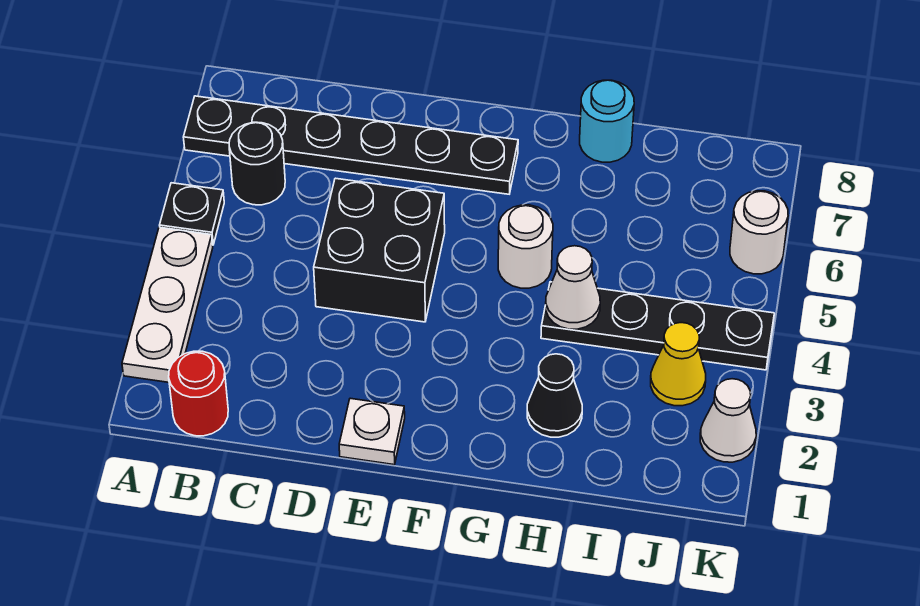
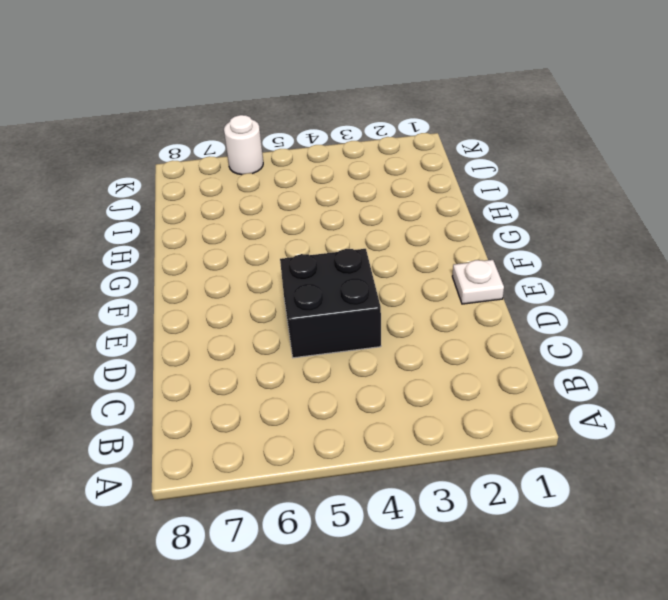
none -> white 1x3 plate [122,227,213,382]
none -> black 1x1 plate [160,183,224,245]
none -> black 1x6 plate [183,96,518,194]

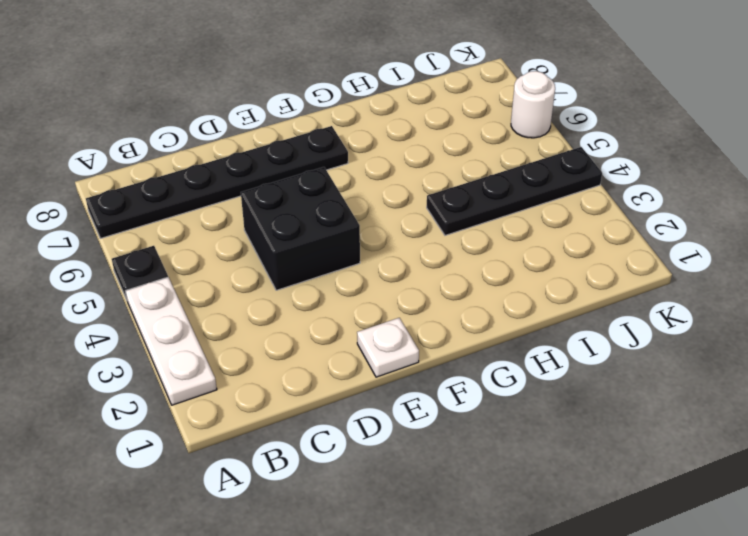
none -> red 1x1 round brick [169,351,228,436]
none -> black 1x1 round brick [229,122,285,205]
none -> white 1x1 round brick [498,205,553,288]

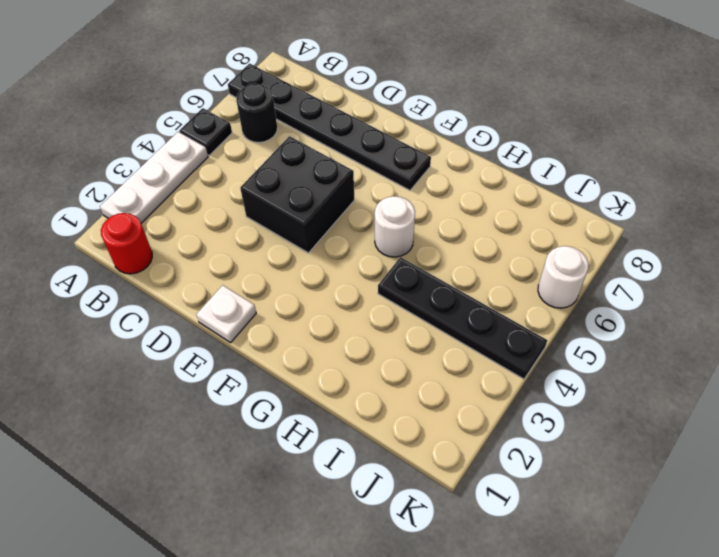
none -> black 1x1 cone [527,354,582,437]
none -> cyan 1x1 round brick [580,80,634,162]
none -> yellow 1x1 cone [651,323,706,406]

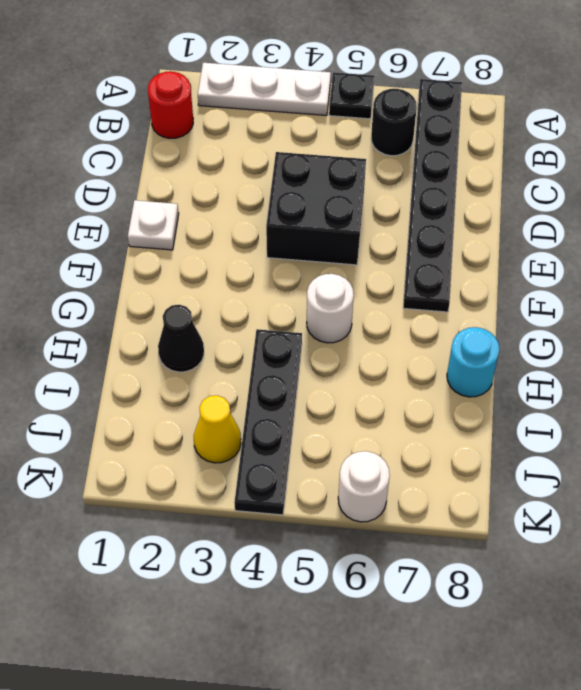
none -> white 1x1 cone [700,379,756,462]
none -> white 1x1 cone [546,246,600,329]

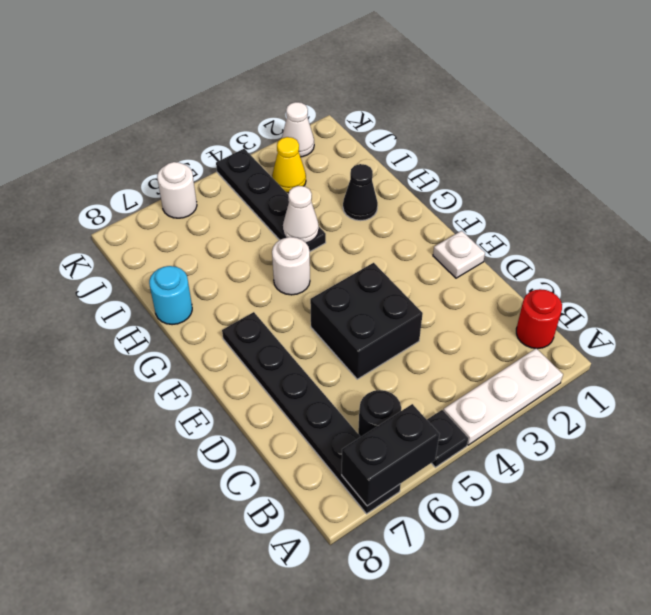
black 1x2 brick [342,404,439,506] -> none

